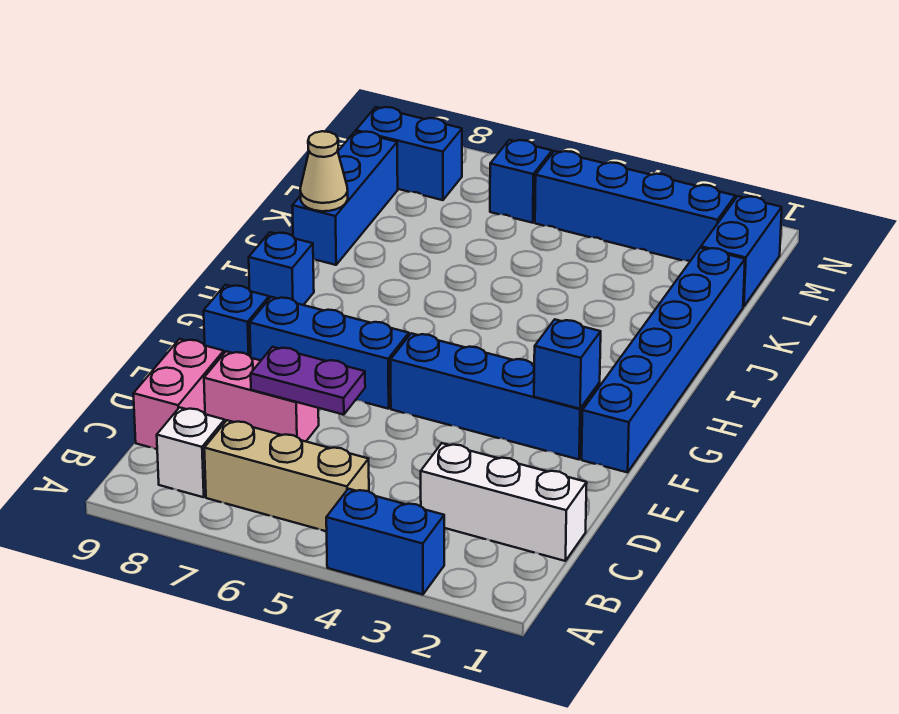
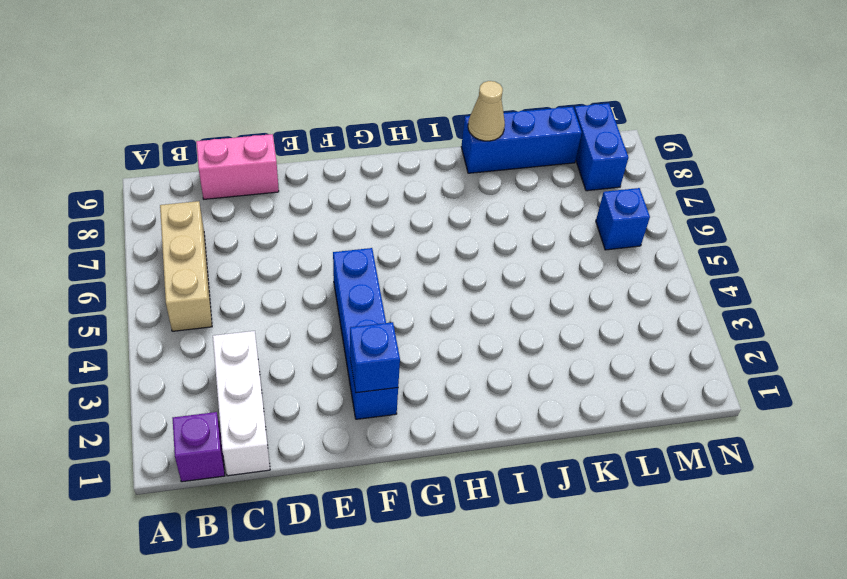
purple 1x1 brick [173,412,225,482] -> none
none -> blue 1x2 brick [326,489,444,595]
none -> white 1x1 brick [157,407,225,497]
none -> pink 1x2 brick [204,351,319,441]

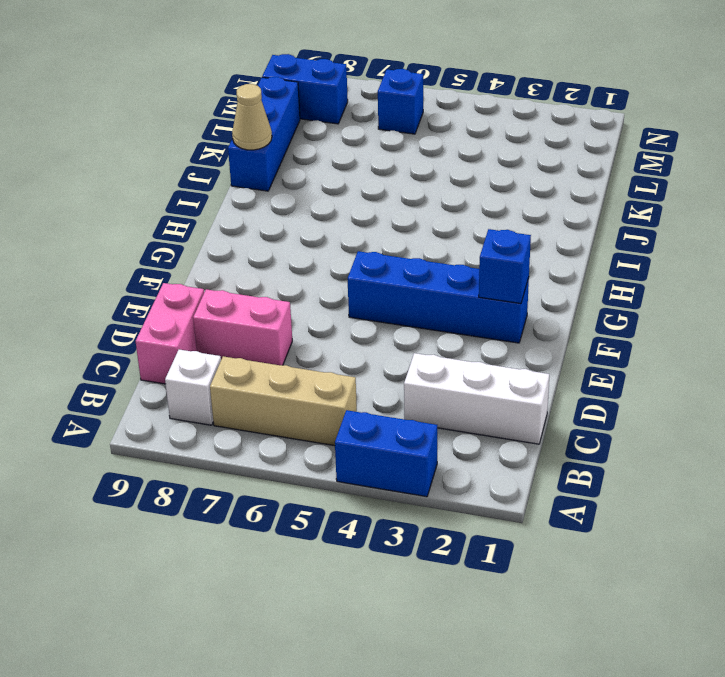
none -> blue 1x6 brick [582,248,745,472]
none -> blue 1x3 brick [250,297,409,409]
none -> blue 1x1 brick [204,285,269,356]

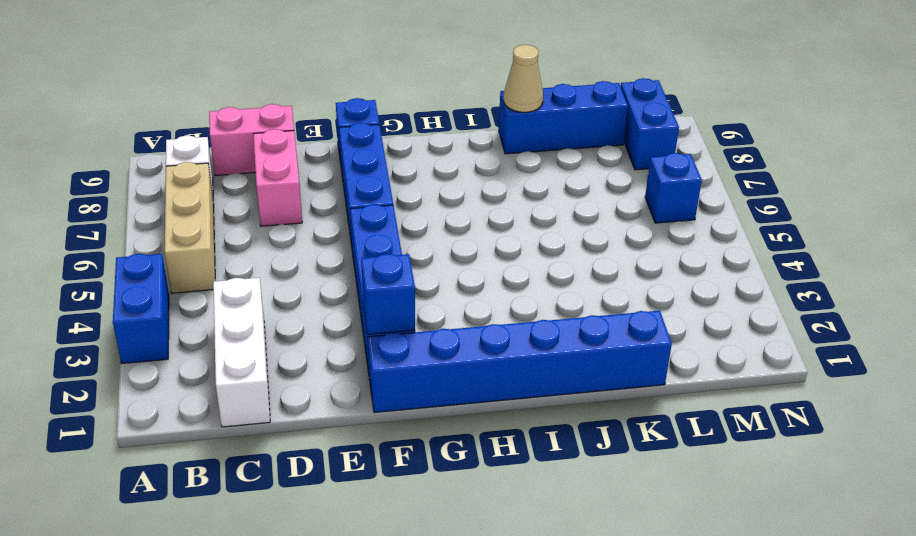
none -> blue 1x1 brick [249,232,314,305]
none -> blue 1x2 brick [701,196,782,307]
none -> blue 1x4 brick [535,151,735,261]

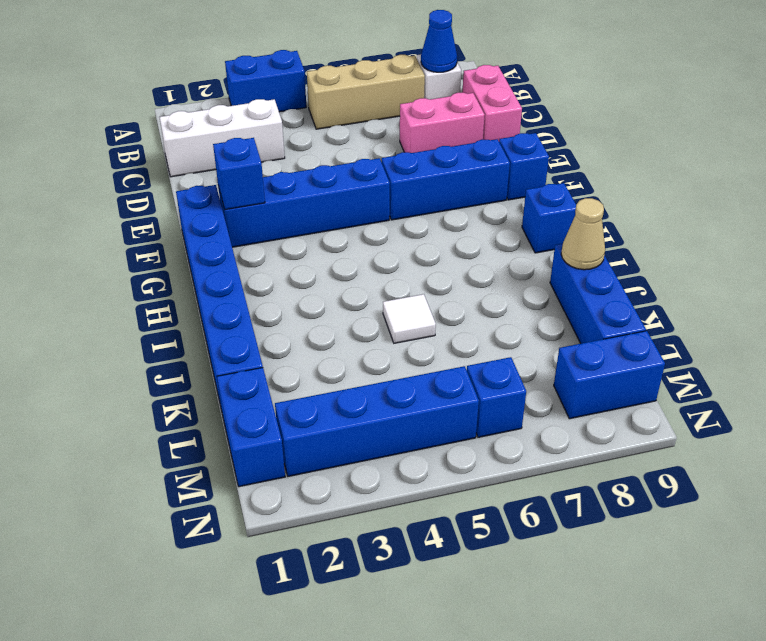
blue 1x1 cone [421,10,457,72] -> none
white 1x1 tile [383,294,436,343] -> none
none -> purple 1x2 plate [251,347,365,415]

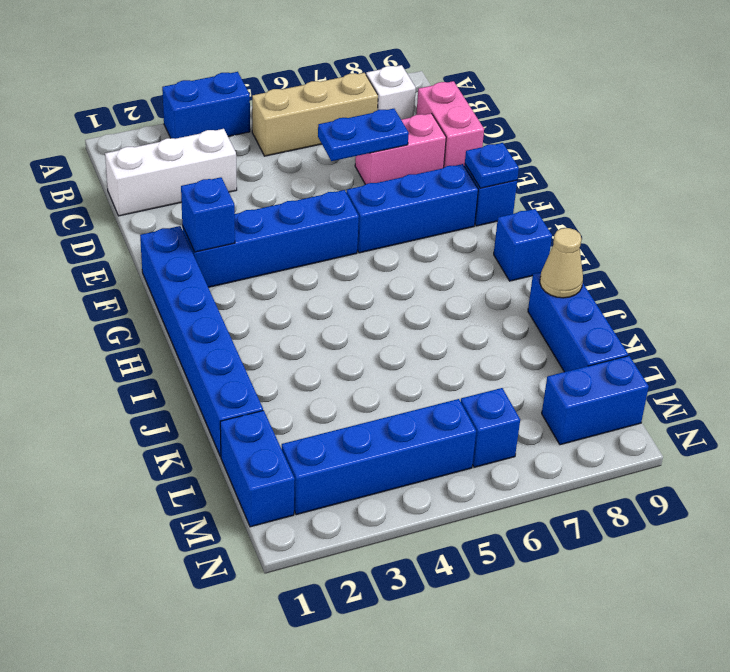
blue 1x2 plate [318,109,409,161] -> purple 1x2 plate [251,347,365,415]
blue 1x1 plate [465,143,519,188] -> none

